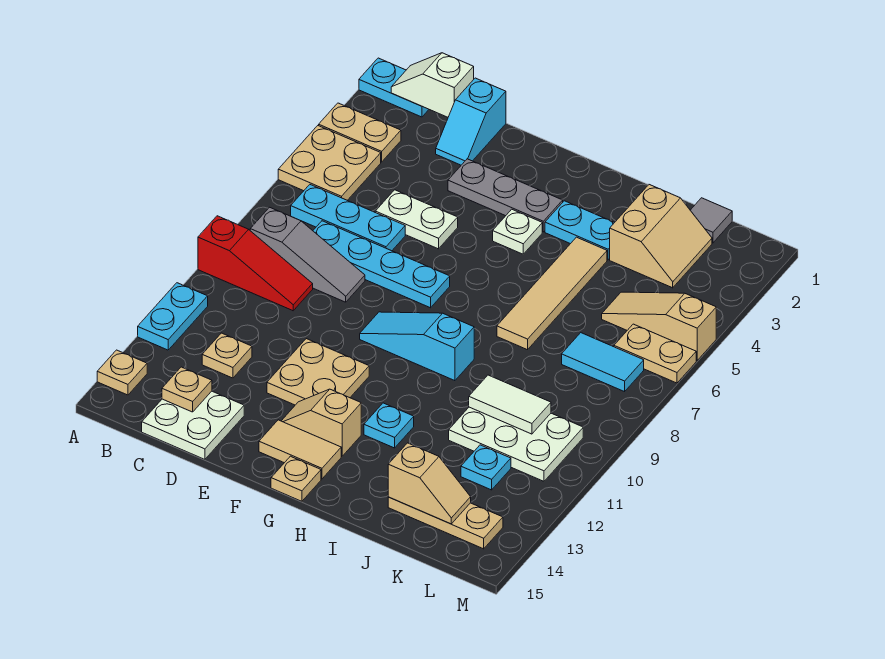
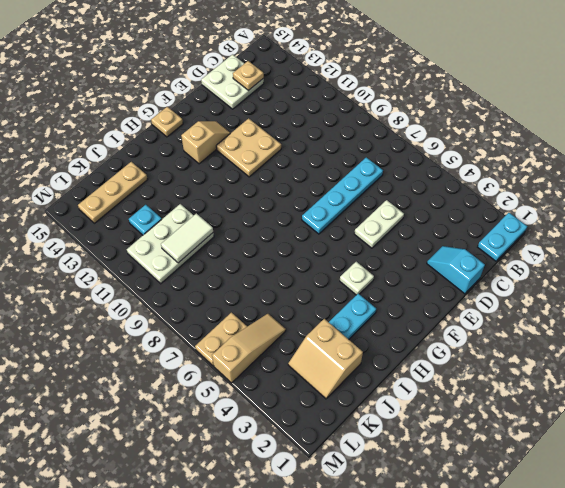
none -> tan 1x2 plate [319,103,401,162]
none -> tan 2x2 plate [278,126,381,200]
none -> red 1x3 slope [198,216,313,311]
none -> cyan 1x2 plate [138,283,208,350]

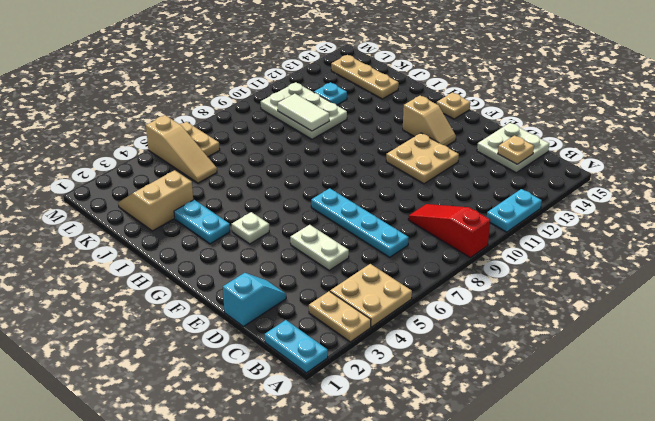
none -> tan 1x1 plate [97,350,147,395]
none -> cyan 1x3 plate [291,185,405,251]
none -> grey 1x3 slope [250,207,365,302]
none -> tan 1x1 plate [202,333,252,378]

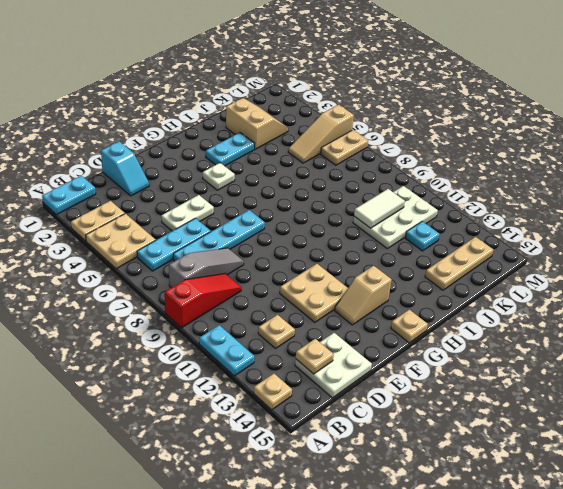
none -> grey 1x3 plate [448,159,563,232]
none -> cyan 1x3 slope [360,312,474,381]
none -> tan 1x2 tile [259,420,341,479]
none -> cyan 1x1 plate [364,403,414,448]

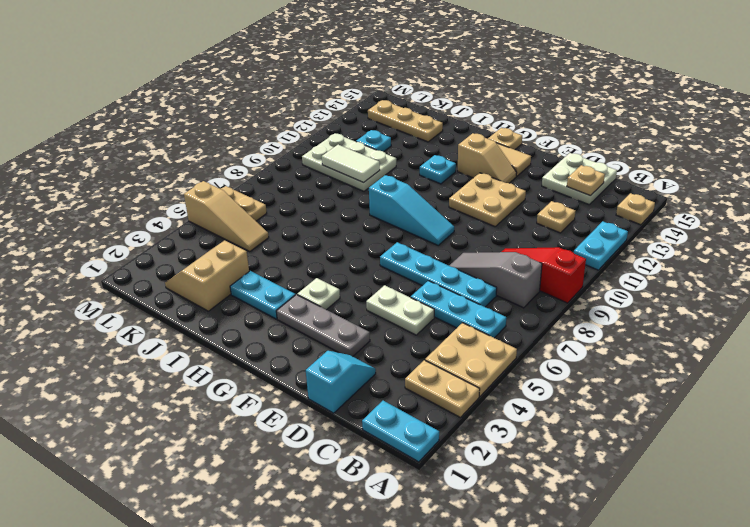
none -> tan 1x4 tile [497,237,607,350]
none -> grey 1x1 tile [690,198,732,243]
none -> cyan 1x2 tile [562,333,644,392]
none -> white 1x2 slope [391,53,474,117]

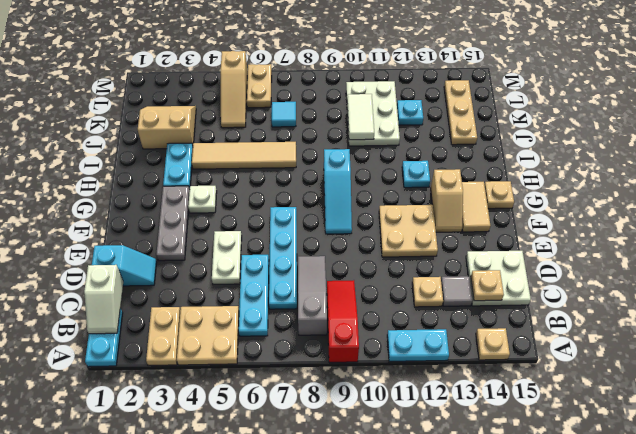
grey 1x1 tile [441,276,472,306] -> grey 1x1 tile moved to [690,198,732,243]
cyan 1x1 tile [272,102,296,127] -> cyan 1x2 tile [562,333,644,392]
none -> tan 1x2 slope [388,443,471,524]

